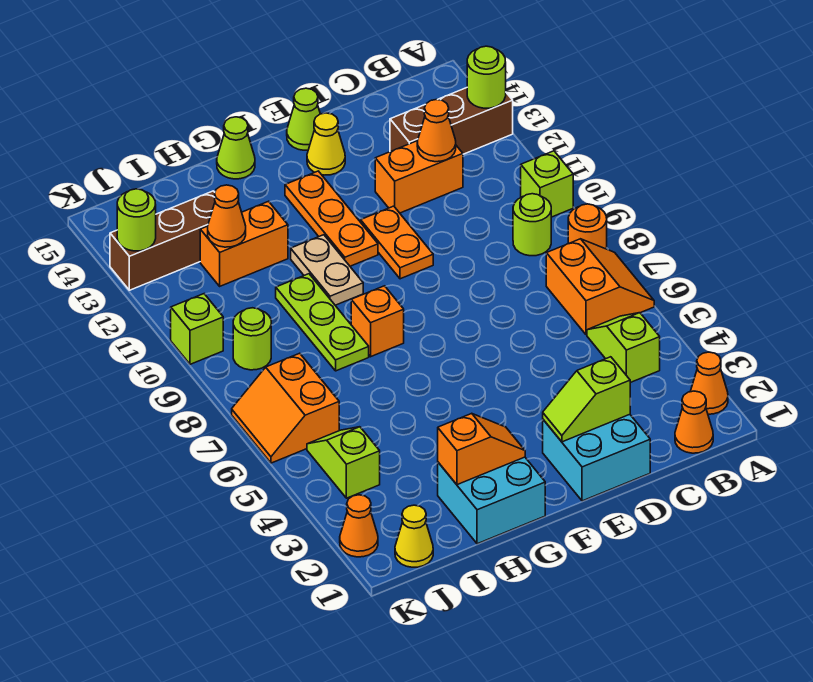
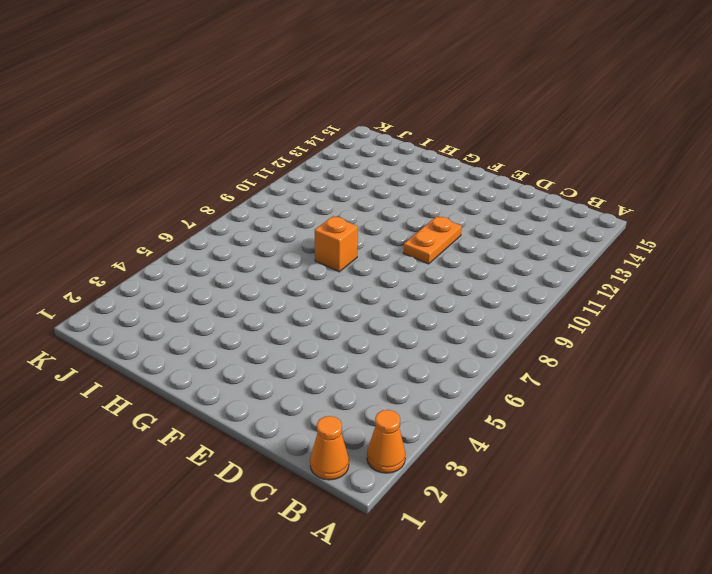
none -> orange 2x2 slope [546,239,654,335]
none -> orange 1x1 round brick [568,204,607,249]
none -> lime 1x1 brick [521,151,573,217]
none -> brown 1x3 brick [390,88,513,154]

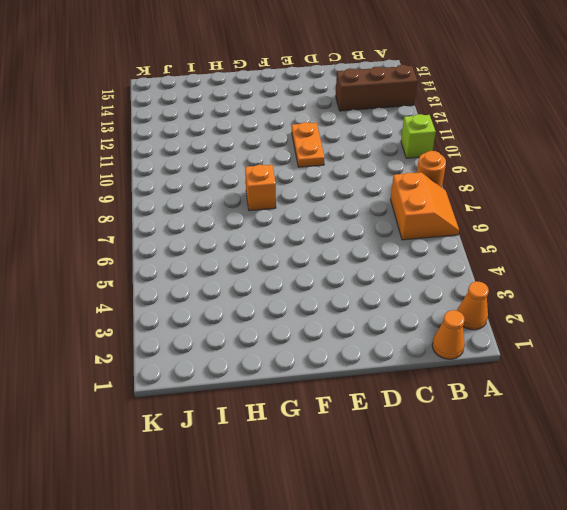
none -> lime 1x2 slope [587,313,660,383]
none -> lime 1x1 round brick [513,194,551,256]
none -> orange 1x2 brick [375,141,463,213]
none -> cyan 2x2 brick [543,414,650,501]

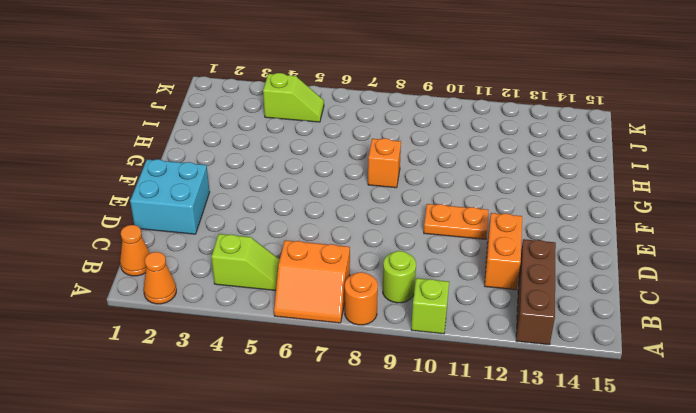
none -> yellow 1x1 cone [307,113,345,175]
none -> lime 1x1 cone [287,88,320,150]
none -> orange 1x3 plate [285,171,378,266]
none -> cyan 2x2 brick [438,457,545,544]

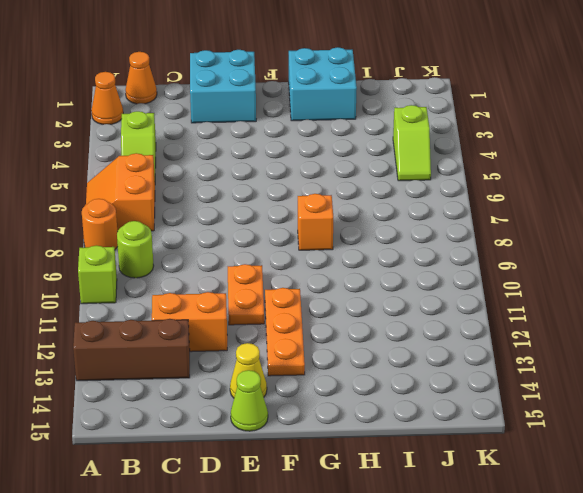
none -> tan 1x2 plate [291,235,363,305]
none -> lime 1x1 cone [217,117,255,179]
none -> lime 1x3 plate [276,274,369,371]
none -> orange 1x2 brick [200,201,288,286]

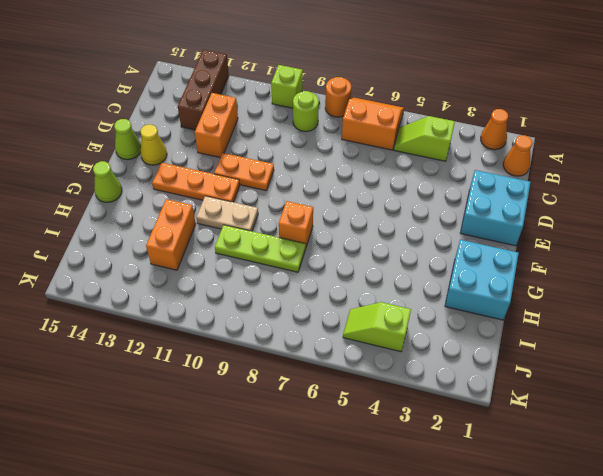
none -> brown 1x3 brick [110,191,215,290]
none -> yellow 1x1 cone [395,505,433,567]
none -> orange 2x2 slope [232,353,339,463]
none -> lime 1x1 round brick [233,308,271,370]

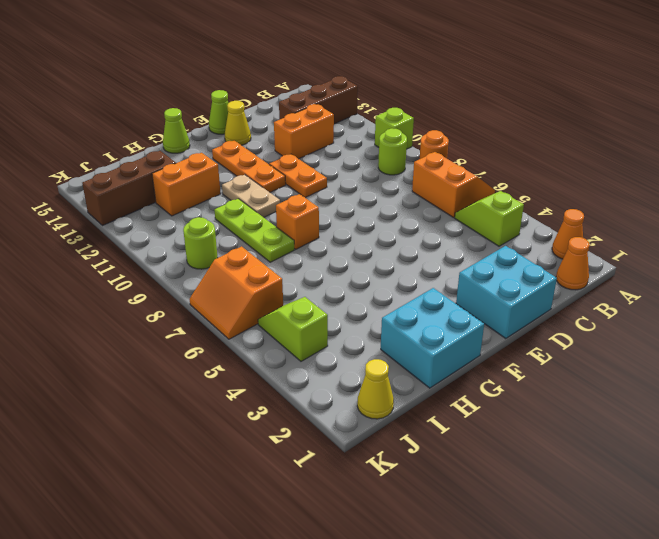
none -> orange 1x1 cone [340,495,378,557]
none -> lime 1x1 brick [171,294,223,364]
none -> lime 1x1 round brick [467,46,506,108]
none -> orange 1x1 cone [417,100,456,162]

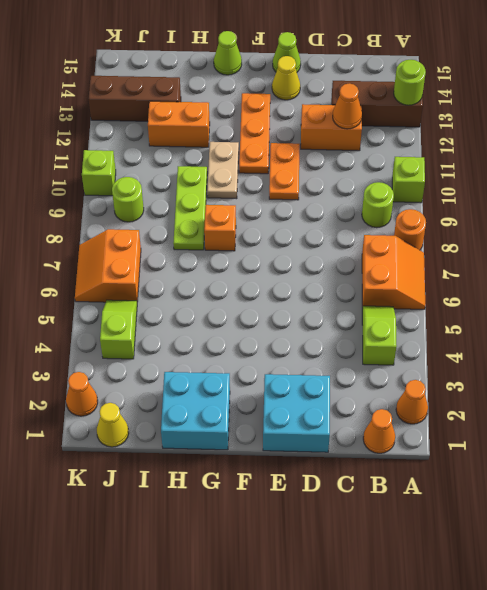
none -> lime 1x2 slope [543,357,630,442]
none -> orange 1x2 slope [438,413,525,485]
none -> orange 1x1 cone [208,185,246,247]
none -> lime 1x1 round brick [117,189,156,251]

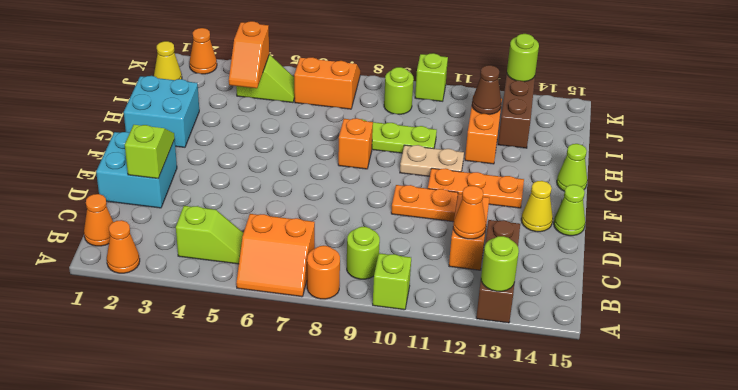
orange 1x2 slope [229,21,269,88] -> orange 1x2 slope moved to [438,413,525,485]
brown 1x1 cone [472,65,502,114] -> orange 1x1 cone [208,185,246,247]

